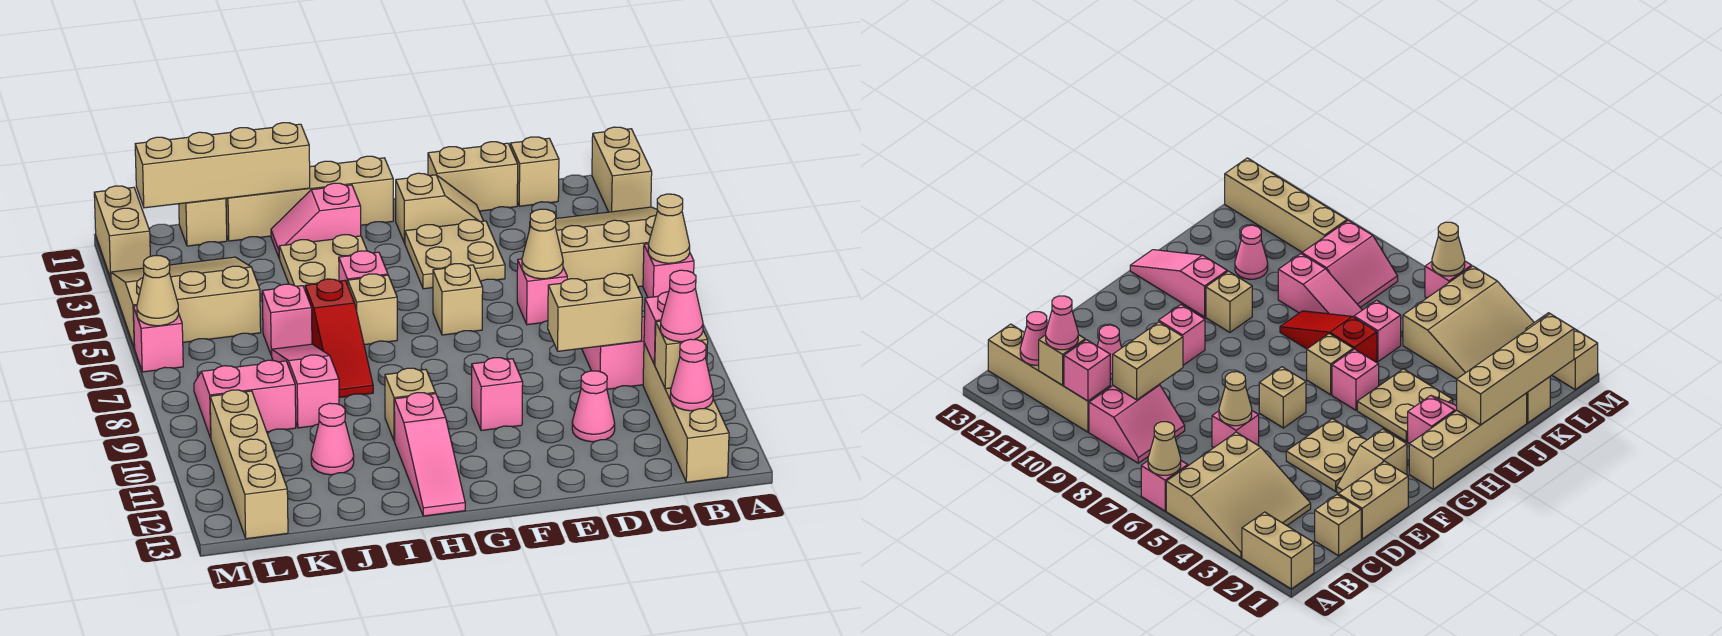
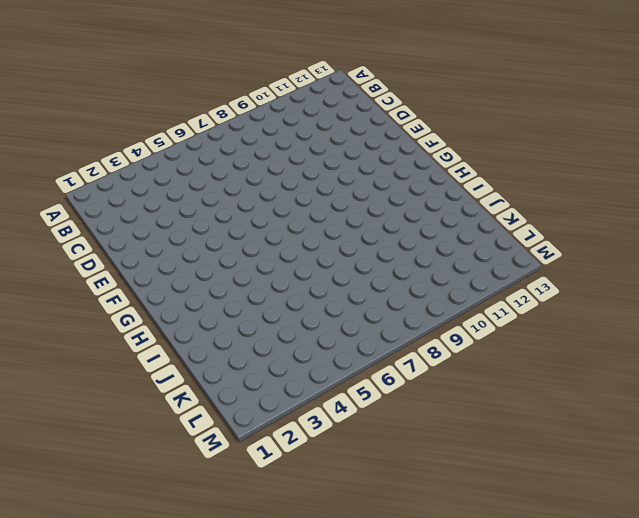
none -> tan 1x2 brick [592,127,652,212]
none -> tan 3x3 slope [529,207,657,287]
none -> pink 1x1 brick [643,244,694,298]
none -> pink 2x2 slope [582,317,645,389]

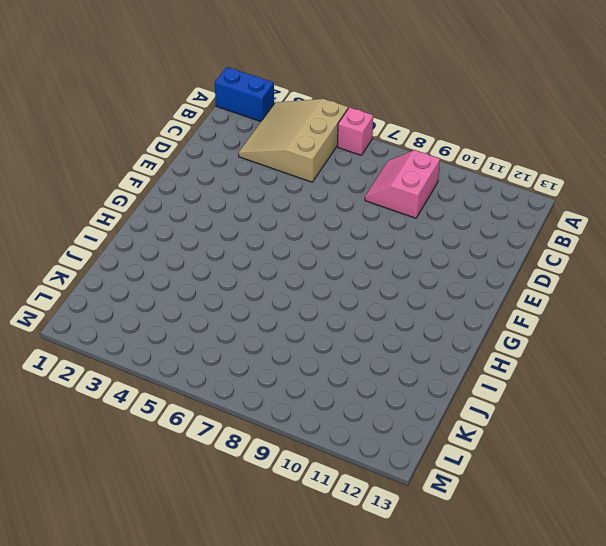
blue 1x2 brick [215,67,274,121] -> tan 1x2 brick [592,127,652,212]
none -> tan 1x4 brick [643,343,729,482]
none -> tan 1x1 brick [510,137,559,206]
none -> tan 1x2 brick [428,142,518,211]
none -> pink 1x1 brick [517,259,567,325]

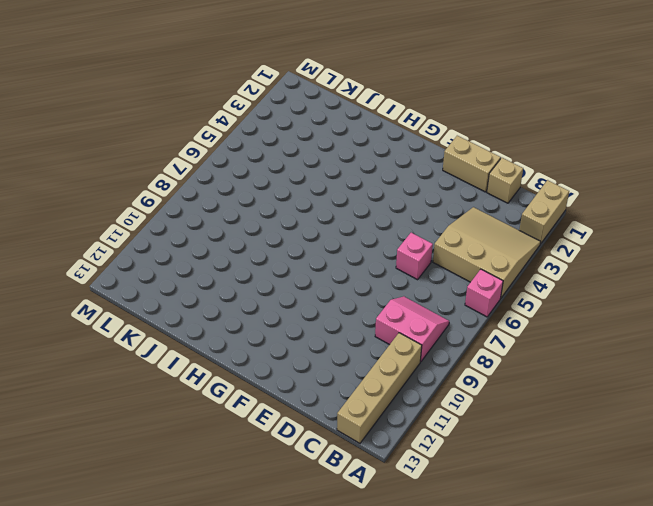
none -> pink 1x1 cone [572,371,615,442]
none -> tan 1x2 slope [396,173,483,243]
none -> tan 2x2 plate [405,220,505,289]
none -> tan 1x1 brick [433,264,483,335]

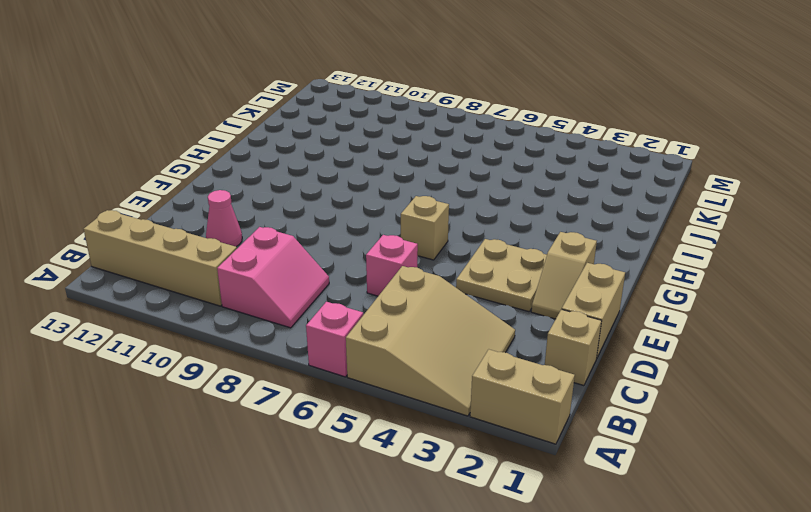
none -> pink 1x1 brick [472,358,523,431]
none -> tan 1x4 brick [226,156,393,241]
none -> pink 1x2 slope [271,183,361,259]
none -> tan 2x2 plate [279,235,367,289]

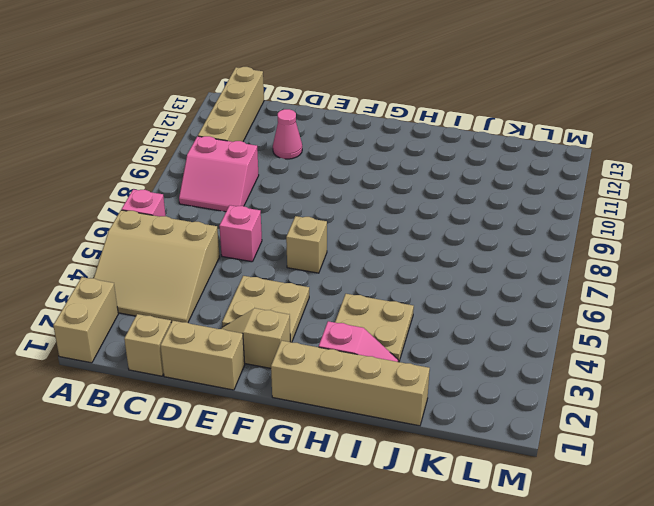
none -> pink 1x1 brick [472,358,523,431]
none -> pink 1x1 brick [339,251,388,285]
none -> tan 1x1 brick [348,274,397,345]
none -> tan 1x1 brick [385,368,436,441]

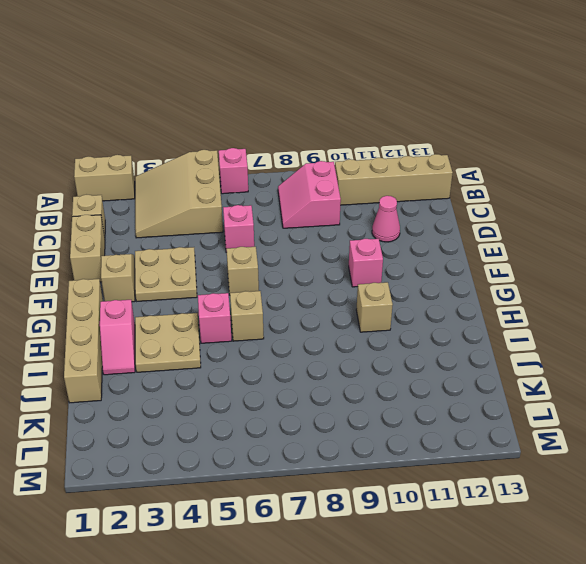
none -> pink 1x3 slope [394,393,465,516]
none -> red 1x3 slope [305,279,373,397]
none -> pink 1x1 brick [262,284,312,356]
none -> pink 1x3 slope [272,344,339,428]

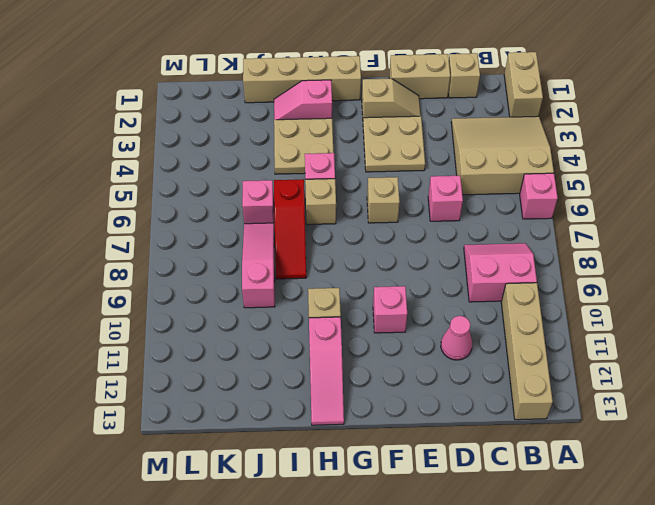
none -> pink 1x1 cone [311,403,354,475]
none -> tan 1x1 brick [179,198,227,246]
none -> tan 3x3 slope [111,257,261,348]
none -> pink 2x2 slope [194,360,296,438]

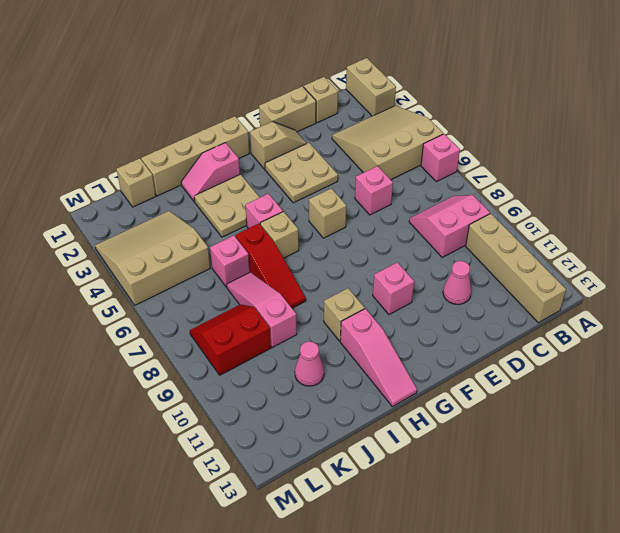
red 2x2 slope [190,304,271,375] -> pink 2x2 slope [194,360,296,438]
none -> tan 1x4 brick [210,390,288,539]
none -> tan 1x2 brick [94,186,150,278]
none -> pink 1x1 brick [133,306,183,372]
none -> tan 1x1 cone [648,194,690,263]

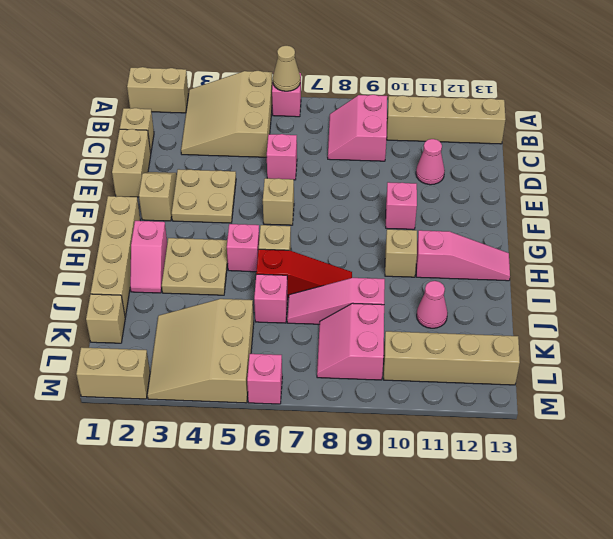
none -> pink 1x1 brick [644,292,669,365]
none -> tan 1x1 brick [655,321,708,389]
none -> pink 1x1 cone [670,339,713,411]
none -> tan 1x2 brick [548,273,642,351]

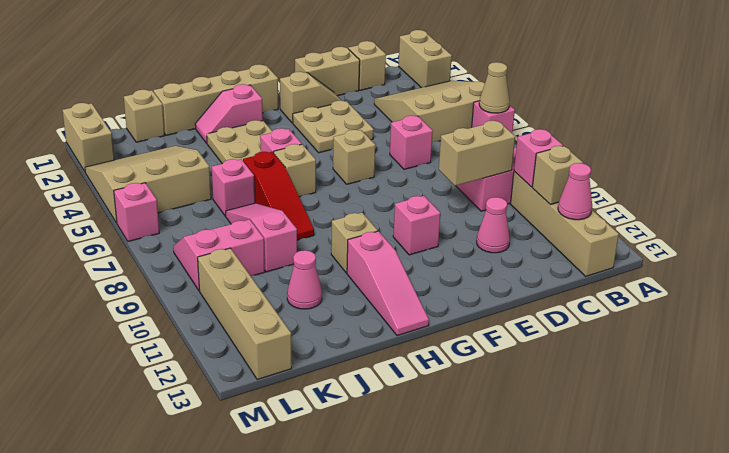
none -> tan 1x1 cone [522,209,563,279]
none -> tan 1x4 brick [135,123,310,208]
none -> tan 1x1 cone [137,256,179,326]
none -> pink 1x1 cone [660,270,703,342]

